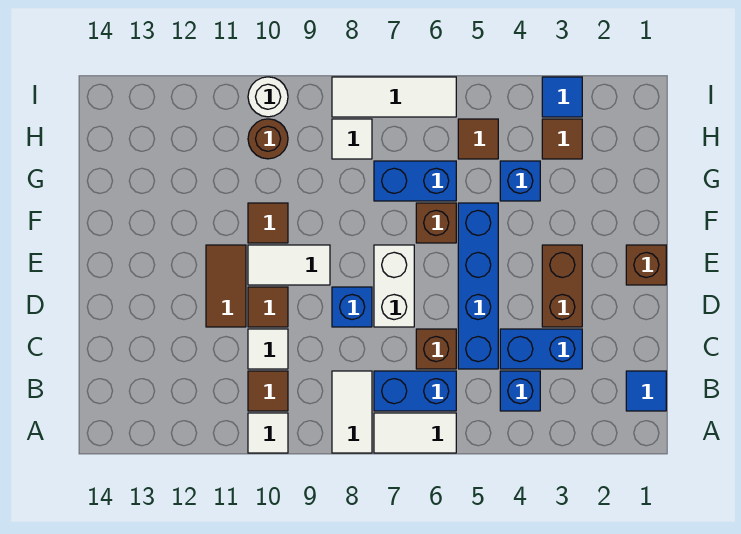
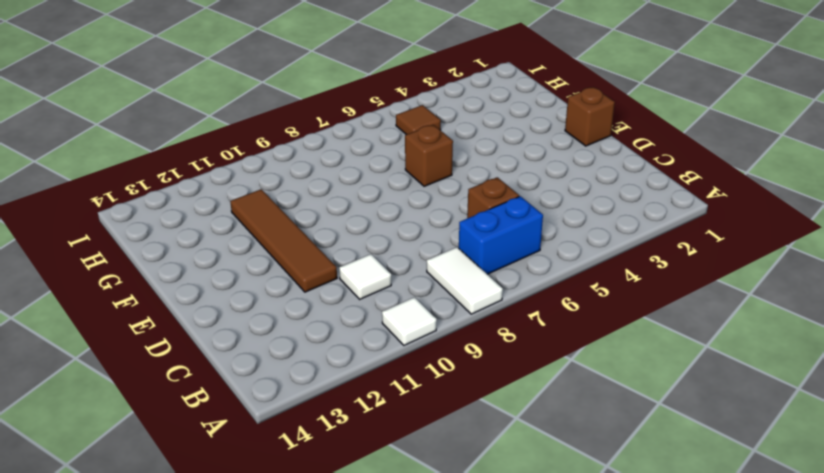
brown 1x4 tile [230,189,337,292] -> brown 1x2 tile [206,245,246,327]
none -> white 1x2 tile [374,413,456,453]
none -> blue 1x1 tile [626,371,666,411]
none -> blue 1x1 brick [500,371,540,411]

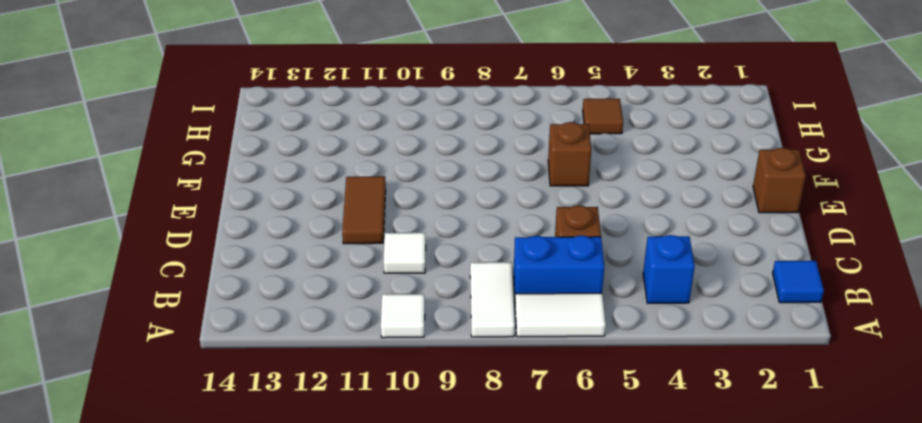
none -> brown 1x1 tile [248,371,288,411]
none -> blue 1x2 brick [500,329,582,369]
none -> blue 1x4 brick [458,203,498,369]

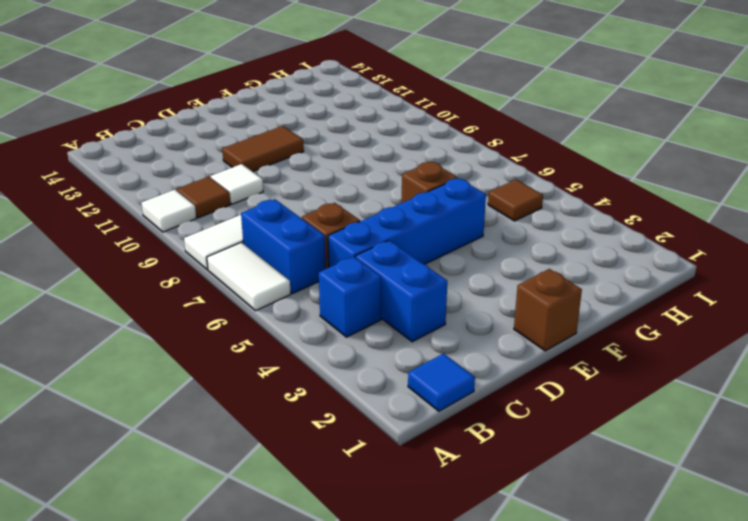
none -> brown 1x2 brick [542,245,582,327]
none -> white 1x2 brick [374,245,414,327]
none -> blue 1x1 brick [332,287,372,327]

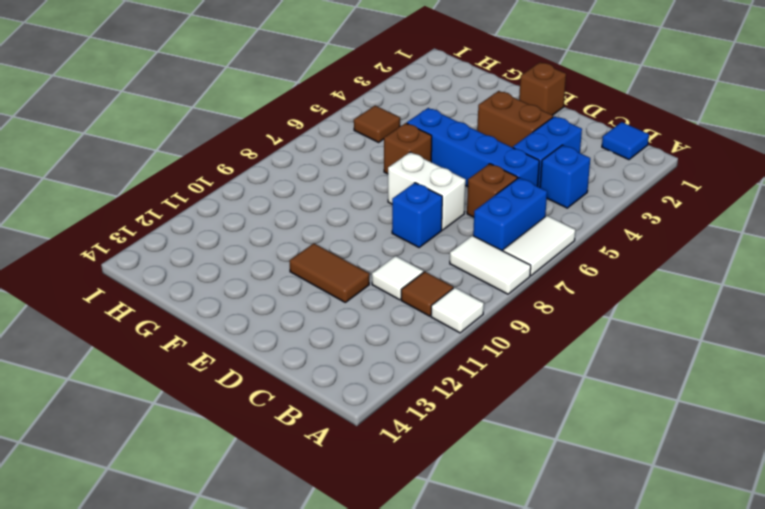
none -> brown 1x1 tile [248,287,288,327]
none -> white 1x2 tile [248,245,330,285]
none -> brown 1x1 tile [248,203,288,243]

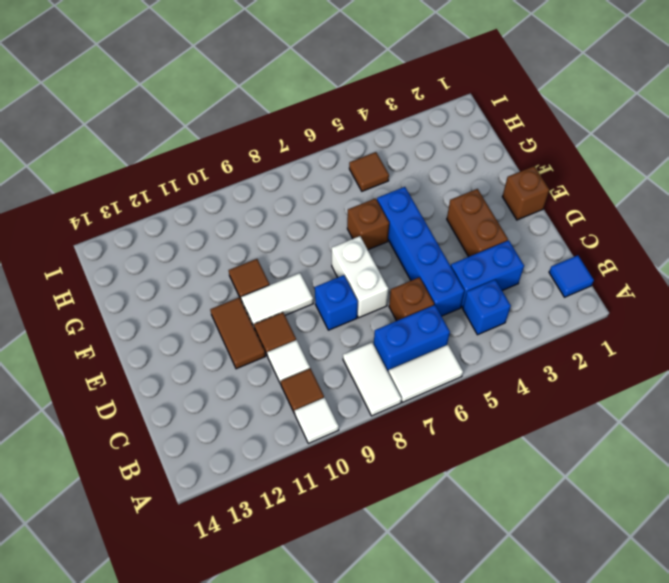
none -> blue 1x1 brick [500,161,540,201]
none -> blue 1x2 brick [374,161,456,201]
none -> brown 1x1 tile [542,119,582,159]

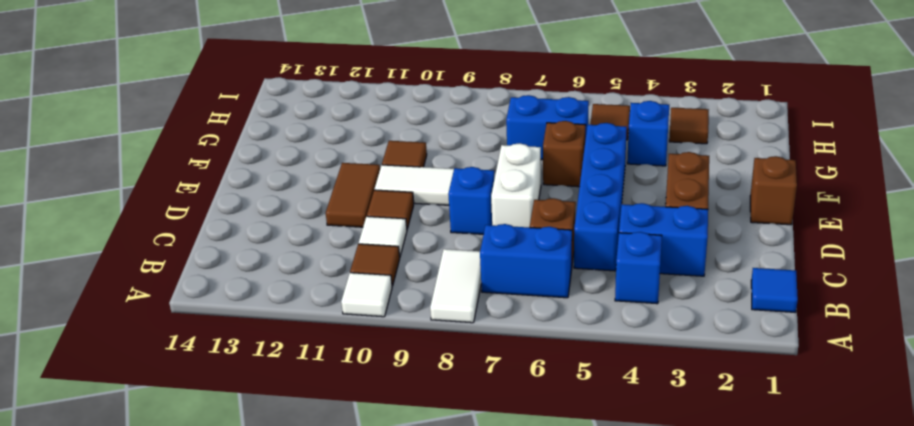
none -> white 1x2 tile [374,413,456,453]
none -> white 1x1 tile [332,119,372,159]
none -> brown 1x1 round brick [248,119,288,159]

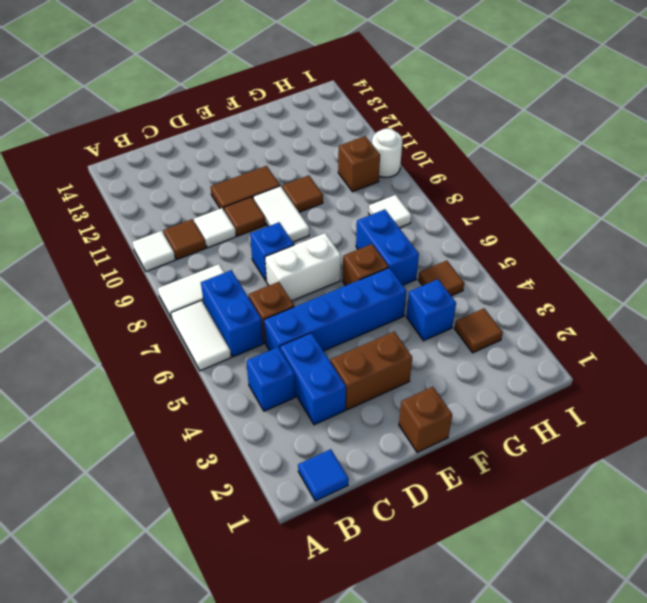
brown 1x1 brick [338,136,380,192] -> brown 1x1 round brick [248,119,288,159]
none -> blue 1x1 tile [542,77,582,117]
none -> white 1x3 tile [332,77,456,117]

